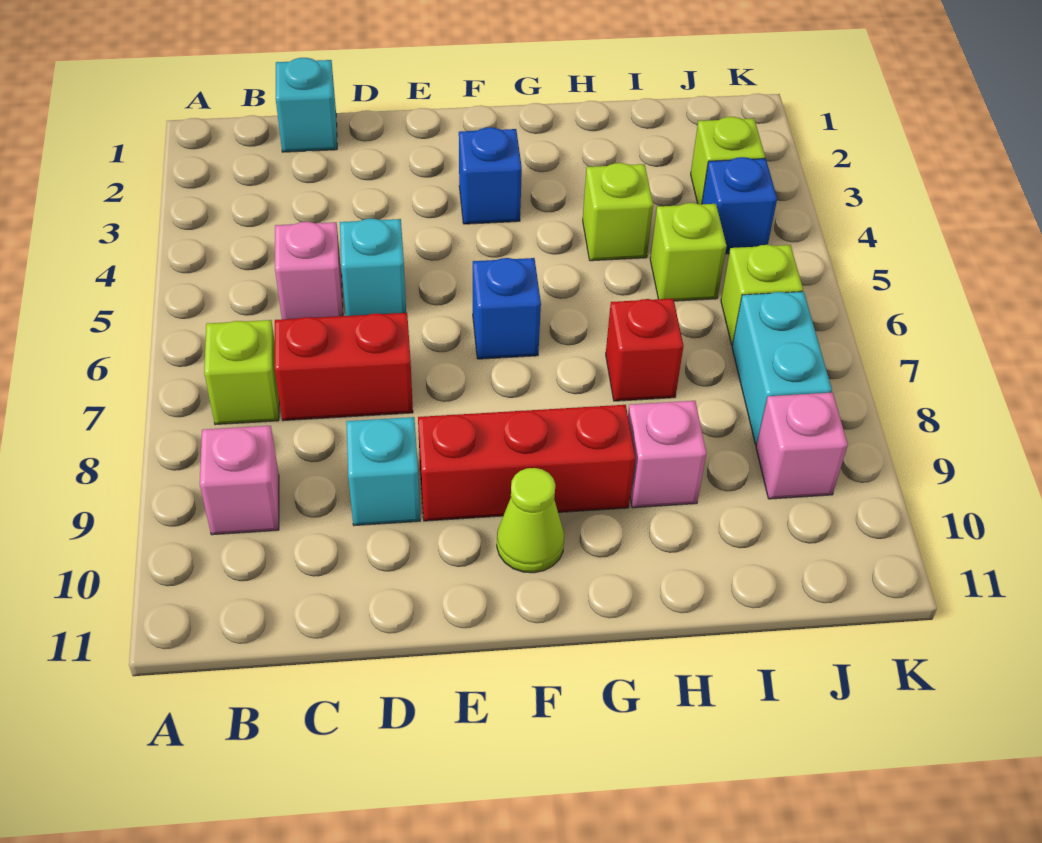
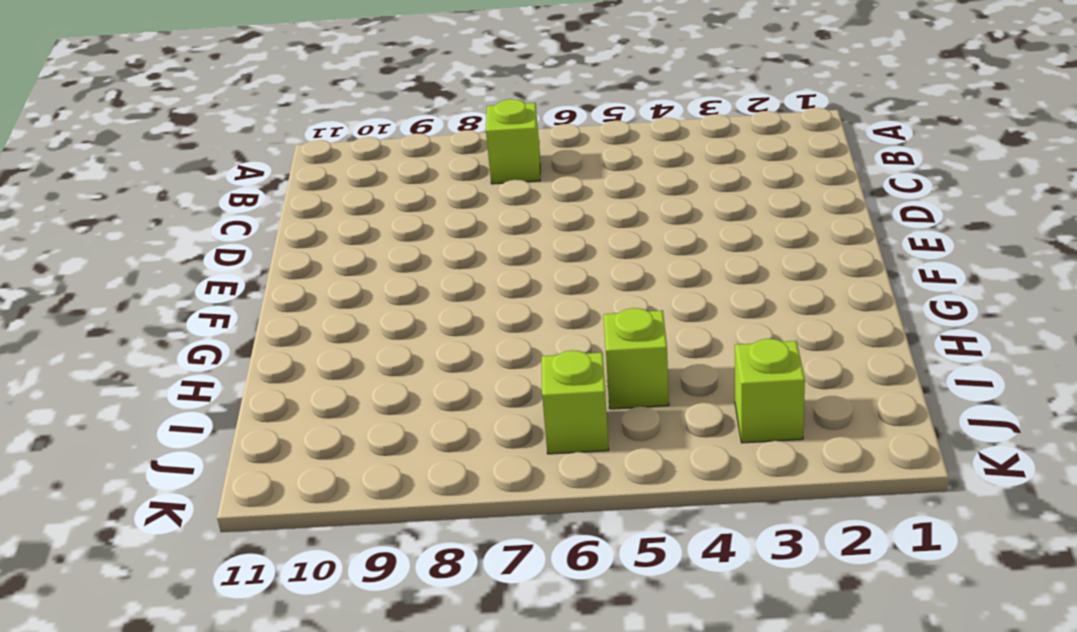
none -> pink 1x1 brick [200,426,279,535]
none -> cyan 1x1 brick [276,58,337,152]
none -> pink 1x1 brick [275,222,343,319]

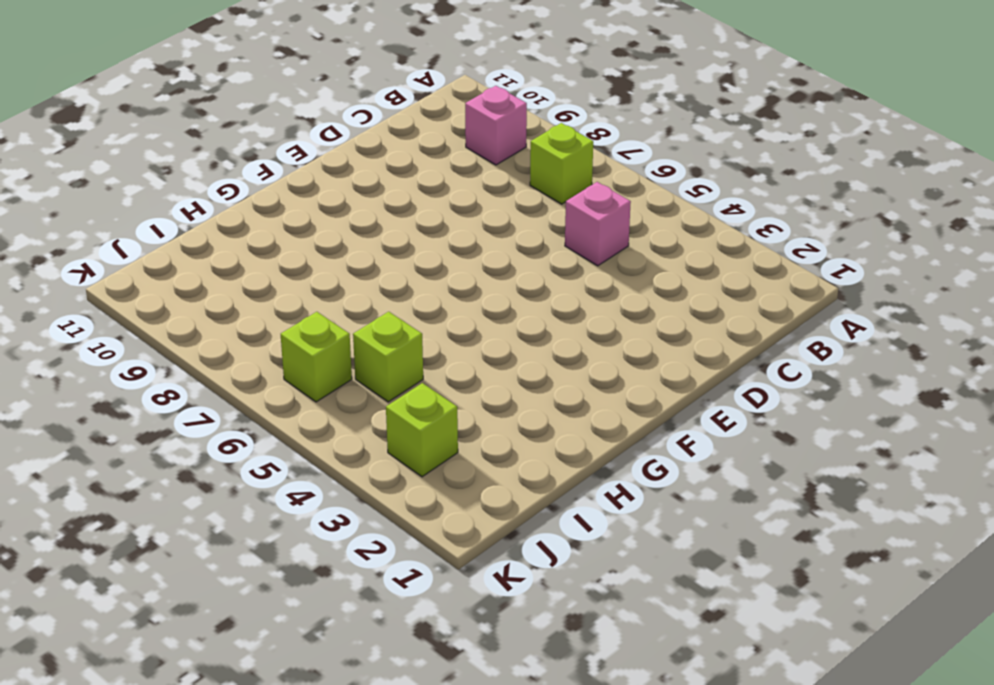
none -> cyan 1x1 brick [276,58,337,152]
none -> red 1x2 brick [275,313,413,421]
none -> cyan 1x1 brick [340,219,406,316]

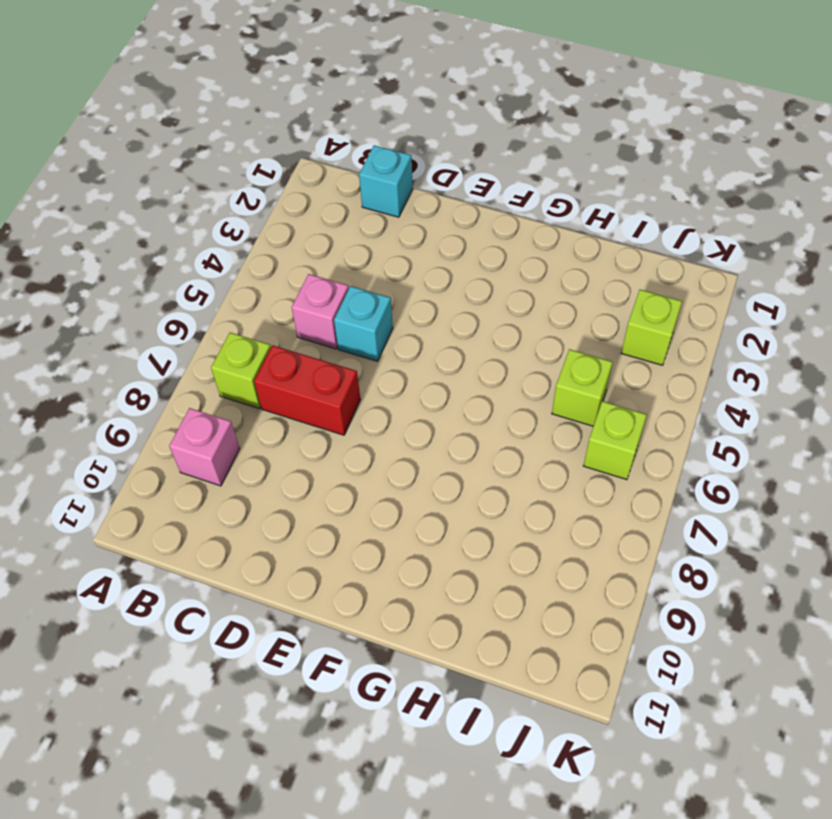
none -> cyan 1x1 brick [346,417,420,526]
none -> red 1x3 brick [418,405,635,521]
none -> blue 1x1 brick [459,127,522,224]

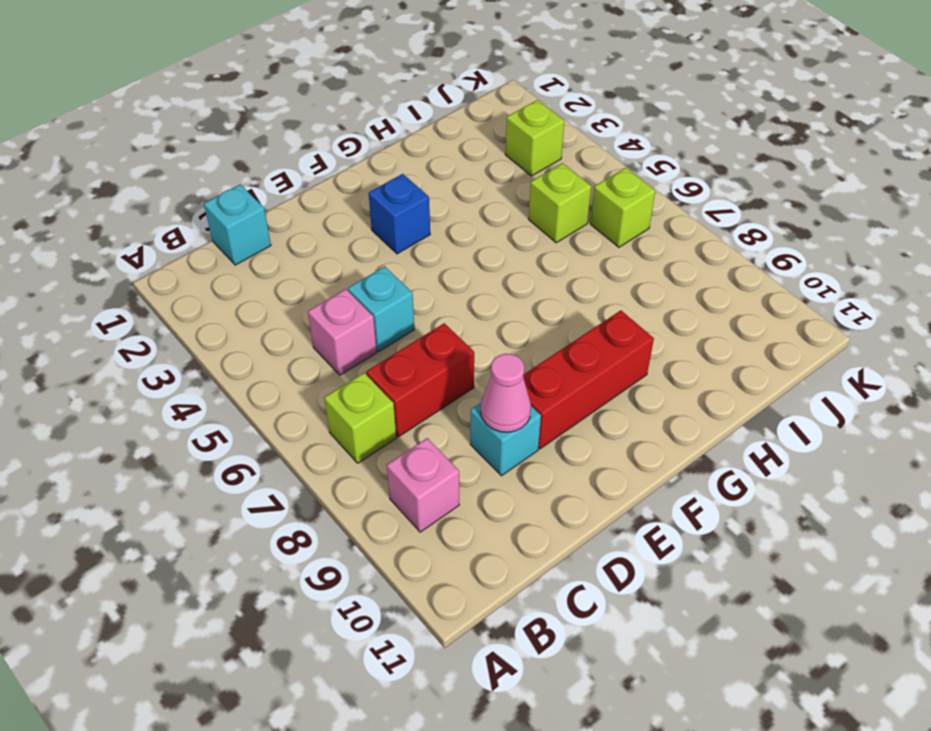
pink 1x1 cone [481,354,531,432] -> none
none -> blue 1x1 brick [473,258,541,359]
none -> lime 1x1 cone [497,468,564,573]
none -> lime 1x1 brick [583,163,653,261]

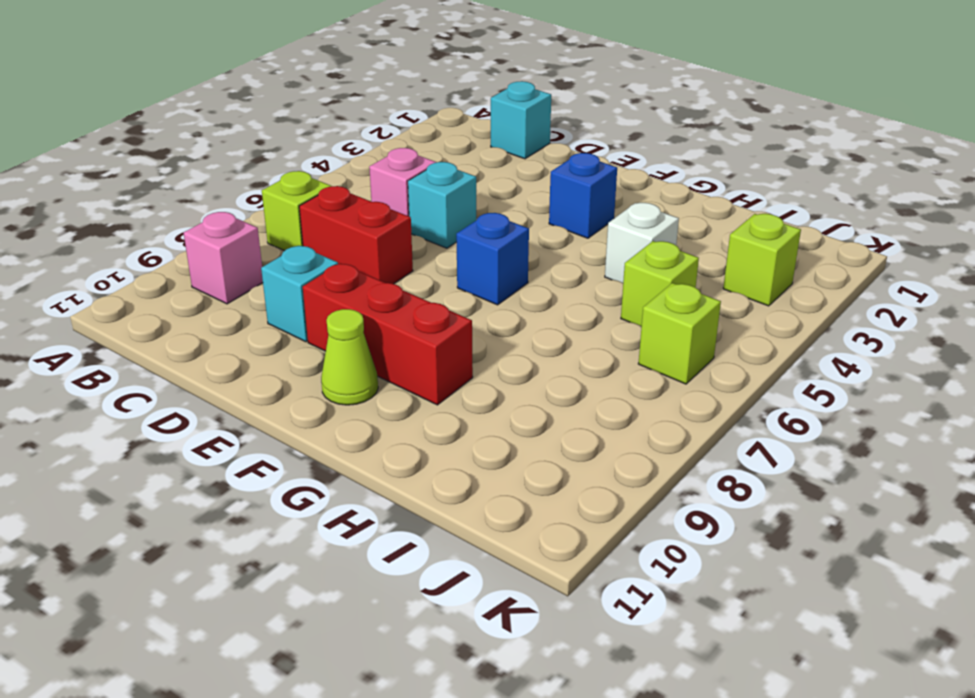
white 1x1 brick [605,203,679,283] -> lime 1x1 brick [583,163,653,261]
none -> red 1x1 brick [606,299,683,401]
none -> pink 1x1 brick [628,401,707,508]
none -> blue 1x1 brick [702,157,777,254]

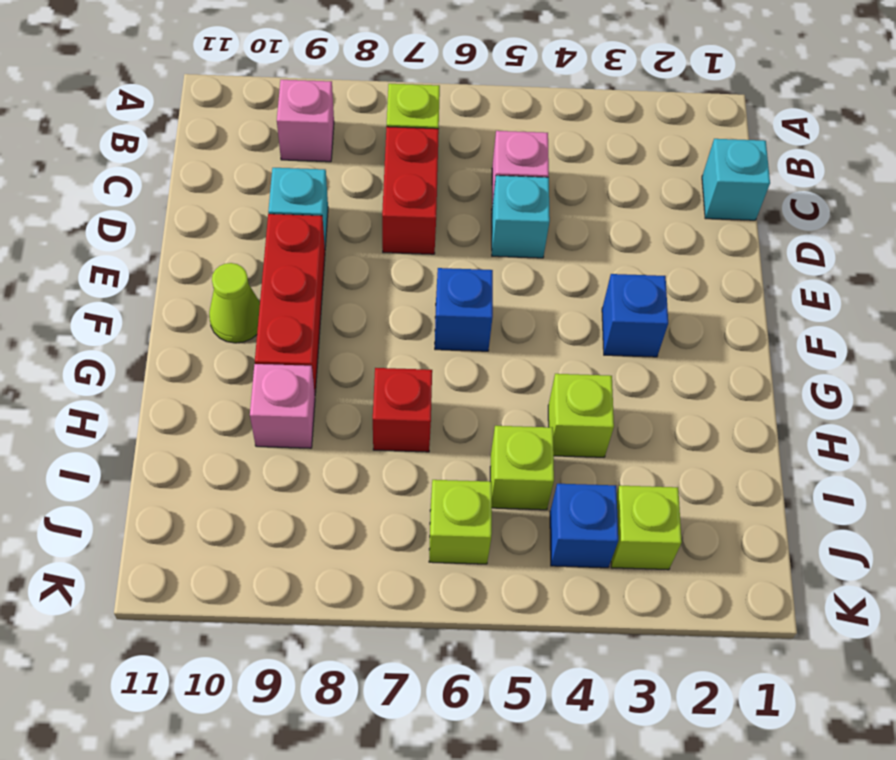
none -> cyan 1x2 brick [732,292,832,445]
none -> pink 1x1 brick [756,392,848,499]

